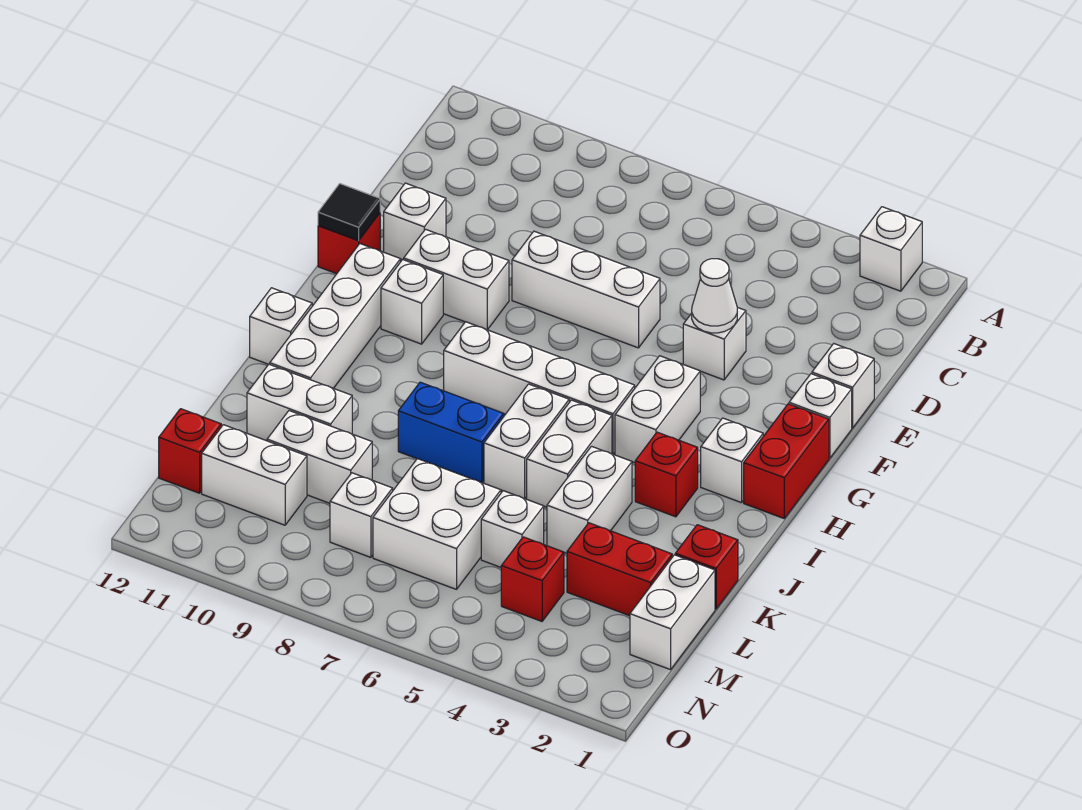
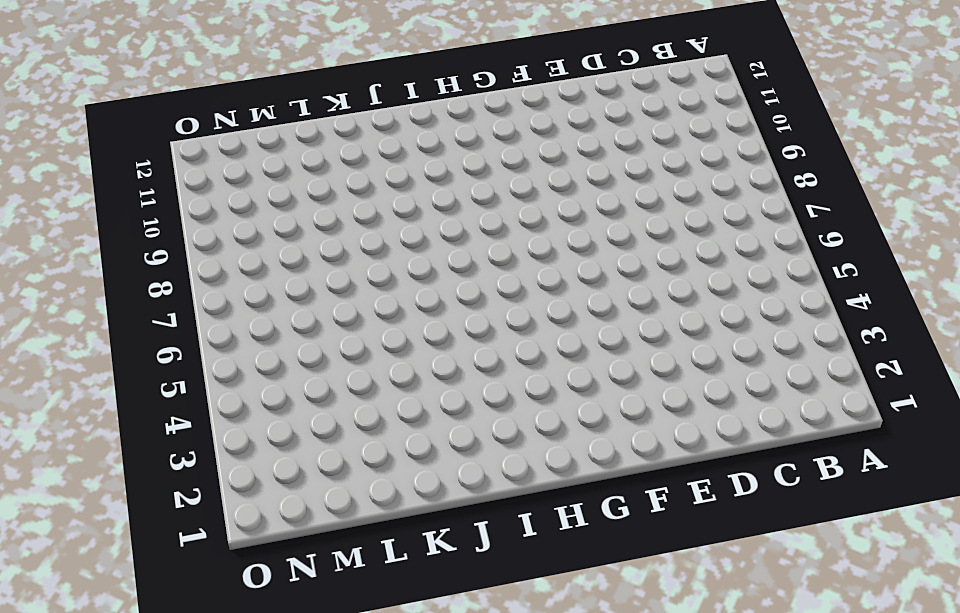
none -> white 1x1 brick [860,207,922,291]
none -> white 1x1 brick [812,344,874,428]
none -> white 1x1 brick [683,307,746,380]
none -> white 1x3 brick [512,231,660,348]

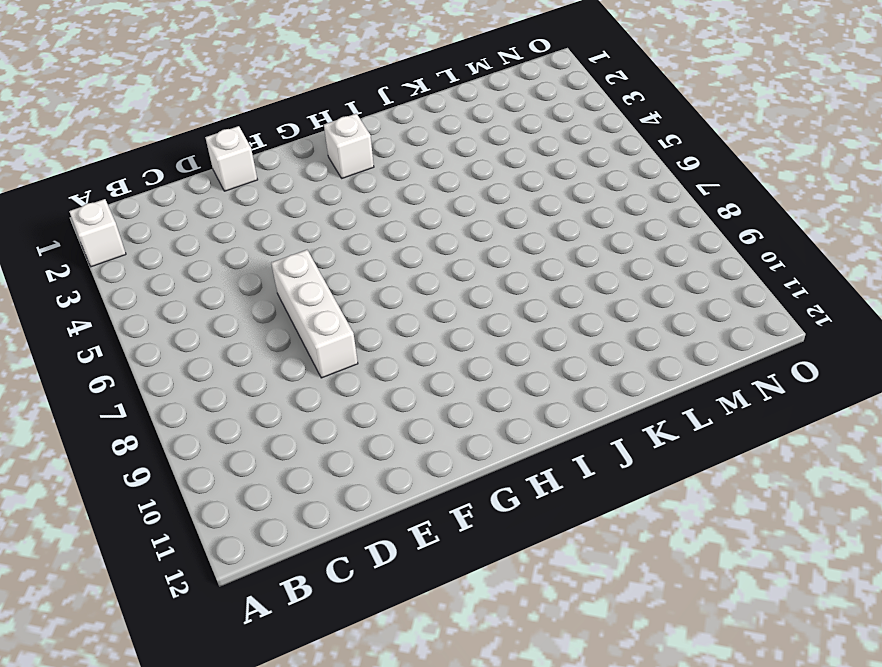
none -> white 1x1 brick [683,307,746,380]
none -> white 1x1 brick [384,183,446,260]
none -> white 1x1 brick [789,374,852,458]
none -> white 1x2 brick [404,229,509,330]

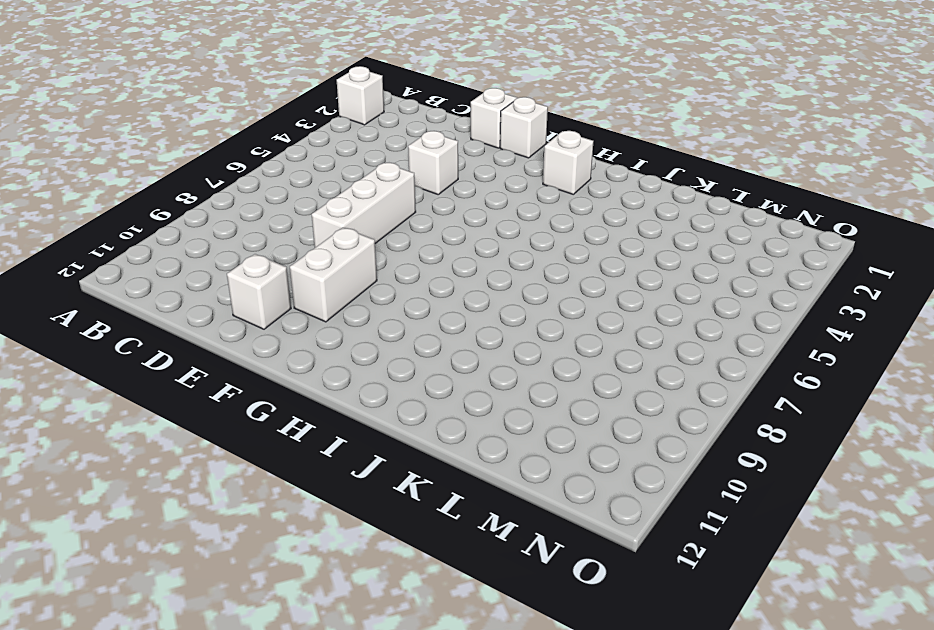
none -> red 1x1 brick [318,213,380,274]
none -> red 1x2 brick [744,404,829,518]
none -> white 1x2 brick [615,356,700,463]
none -> white 1x1 brick [381,260,443,344]

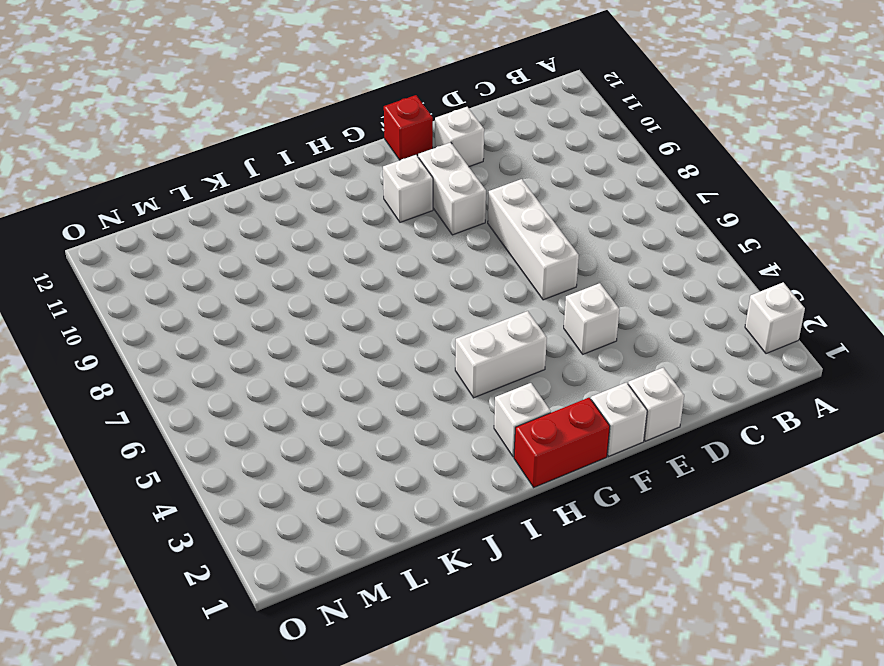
none -> white 1x4 brick [270,244,400,388]
none -> white 1x4 brick [444,322,635,454]
none -> red 1x1 brick [635,432,698,517]
none -> white 1x2 brick [527,400,612,507]

